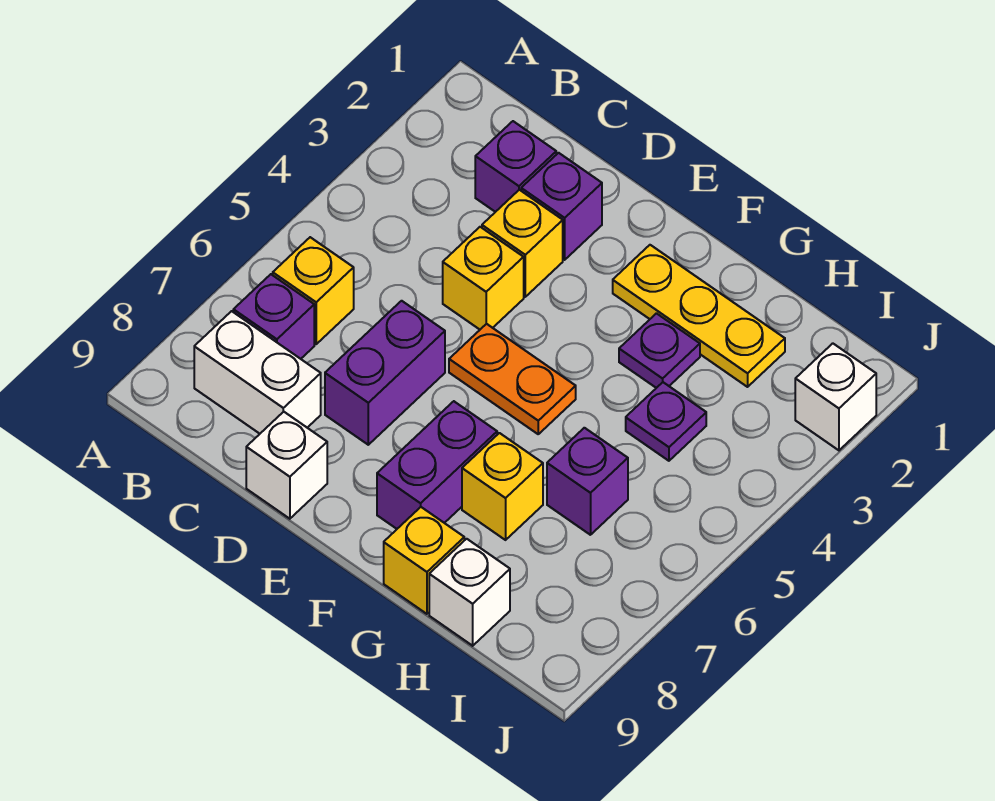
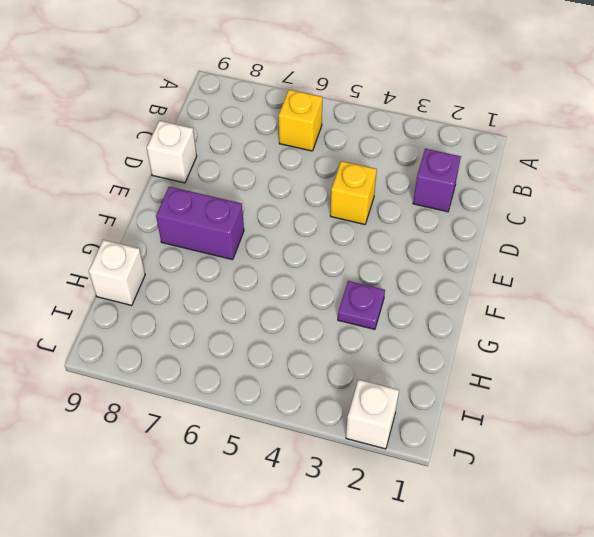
none -> purple 1x1 brick [233,274,314,359]
none -> white 1x2 brick [194,311,321,434]
none -> purple 1x1 brick [521,153,602,260]

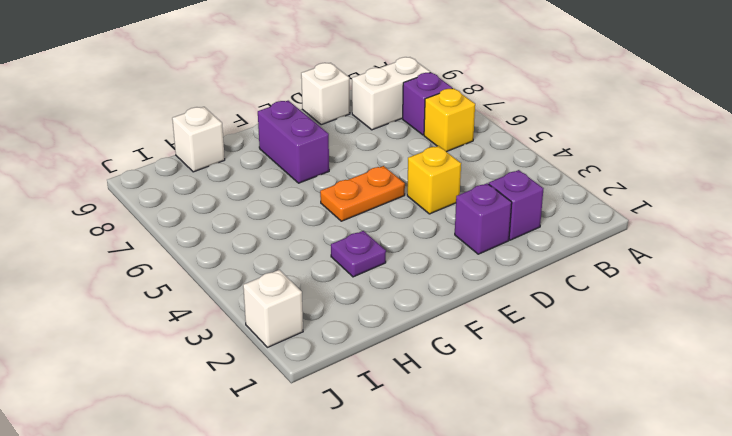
none -> yellow 1x1 brick [482,190,563,297]
none -> purple 1x2 brick [325,301,445,445]
none -> yellow 1x3 plate [613,245,785,387]

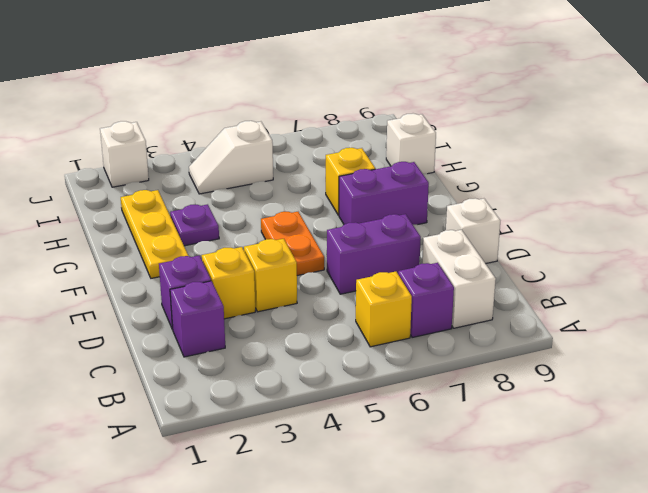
white 1x2 slope [189,121,273,194] -> none
none -> yellow 1x1 brick [384,507,464,614]
none -> purple 1x1 plate [626,382,706,461]
none -> purple 1x1 brick [547,428,628,535]

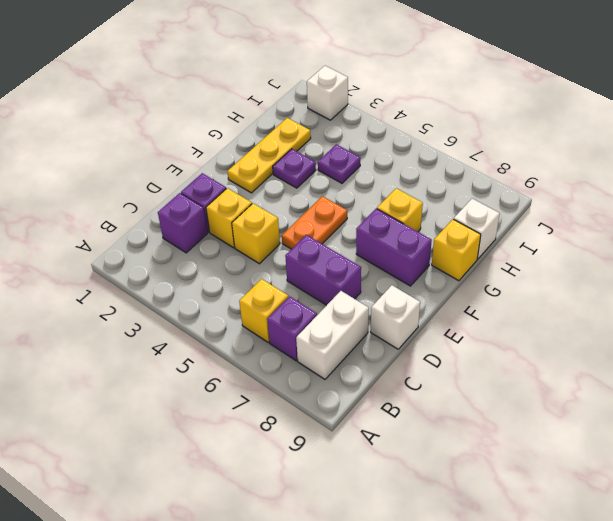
none -> purple 1x1 brick [547,428,628,535]

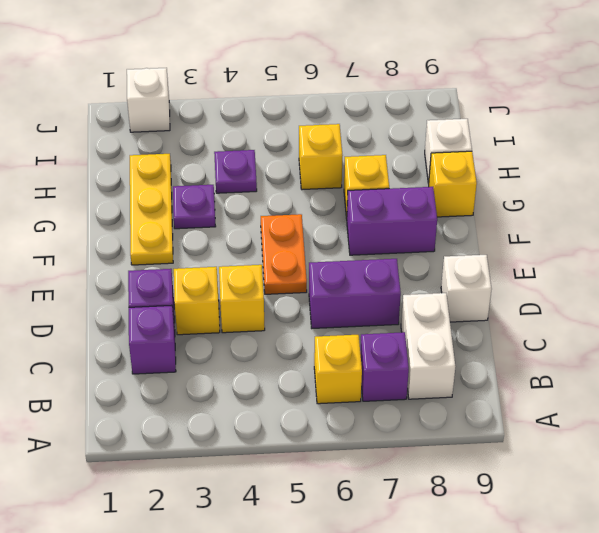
yellow 1x1 brick [299,124,343,190] -> purple 1x1 brick [547,428,628,535]

